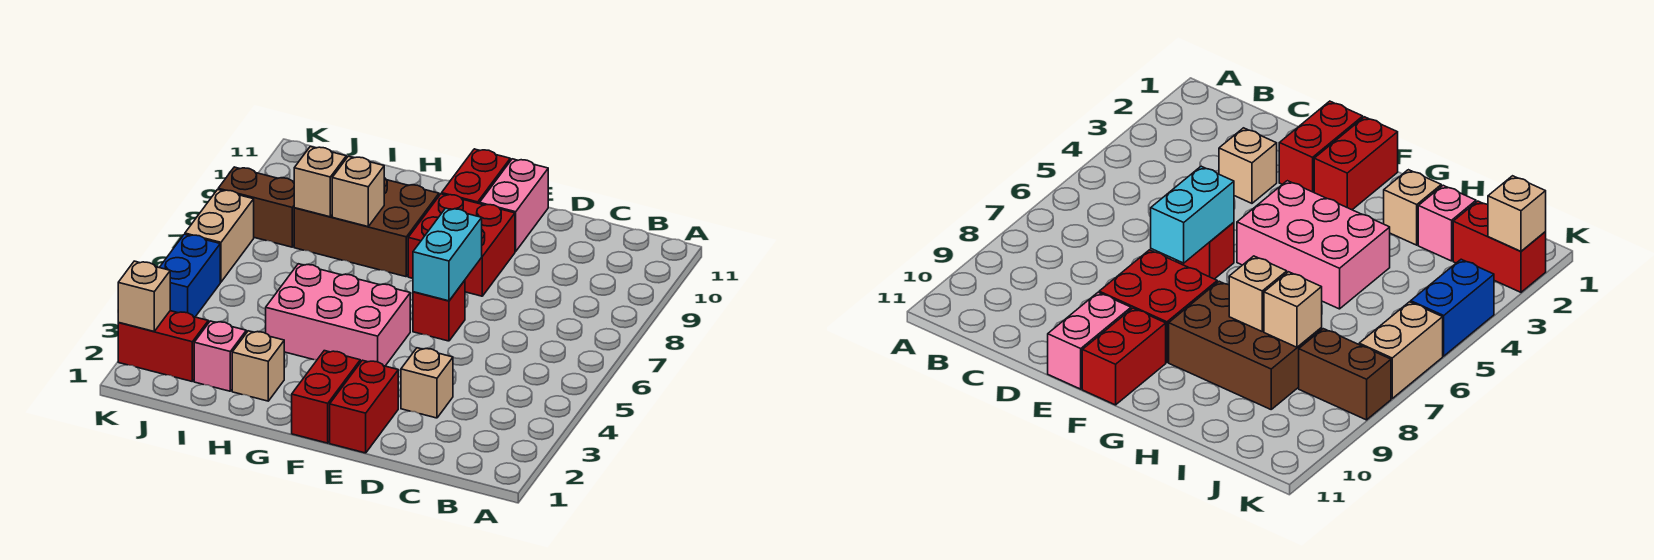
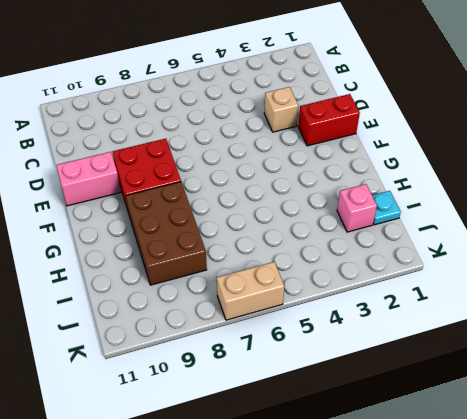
cyan 1x1 plate [372,191,401,225] -> none
none -> red 1x1 brick [413,280,465,341]
none -> red 1x2 brick [292,351,360,443]
none -> pink 2x3 brick [266,264,410,366]

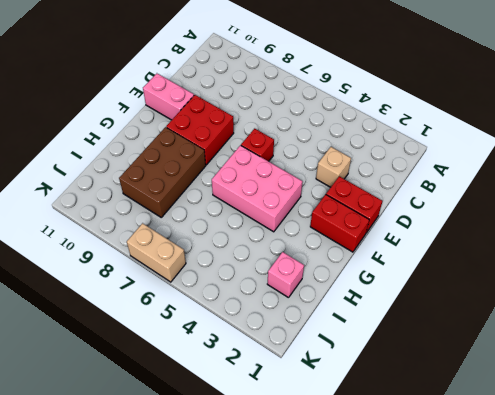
pink 2x3 brick [212,145,303,232] -> pink 2x3 brick turned to [266,264,410,366]
none -> red 1x2 brick [442,149,510,204]
none -> tan 1x1 brick [232,331,284,401]
none -> red 1x2 brick [118,311,208,381]

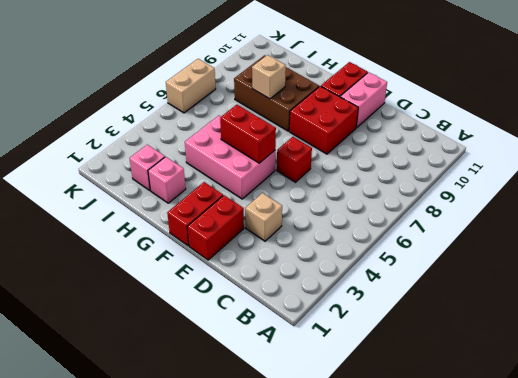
red 1x2 brick [220,105,276,163] -> red 1x2 brick moved to [118,311,208,381]
pink 1x1 brick [148,157,186,203] -> tan 1x1 brick [232,331,284,401]
none -> brown 1x2 brick [218,167,294,247]
none -> blue 1x2 brick [159,234,220,317]
none -> cyan 1x2 brick [413,208,482,301]

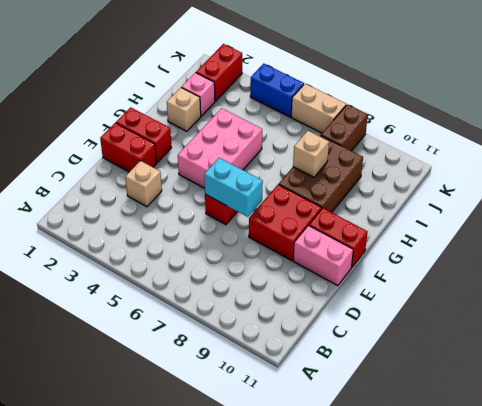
none -> tan 1x1 brick [294,147,346,217]
none -> tan 1x1 brick [118,261,170,331]

